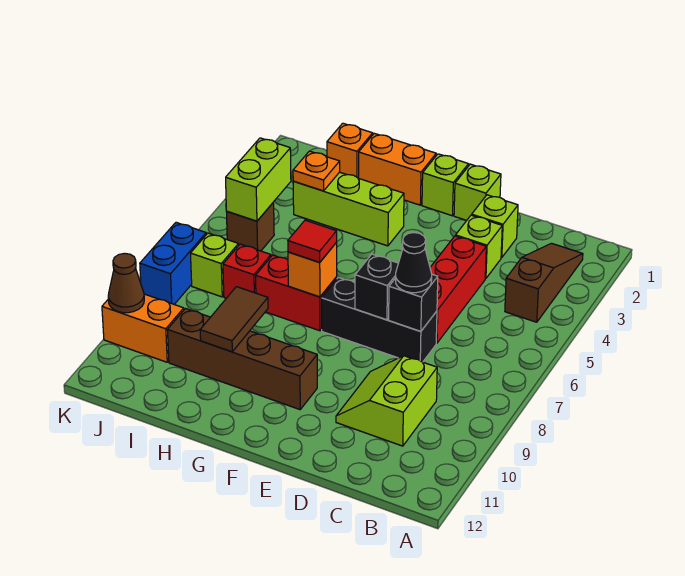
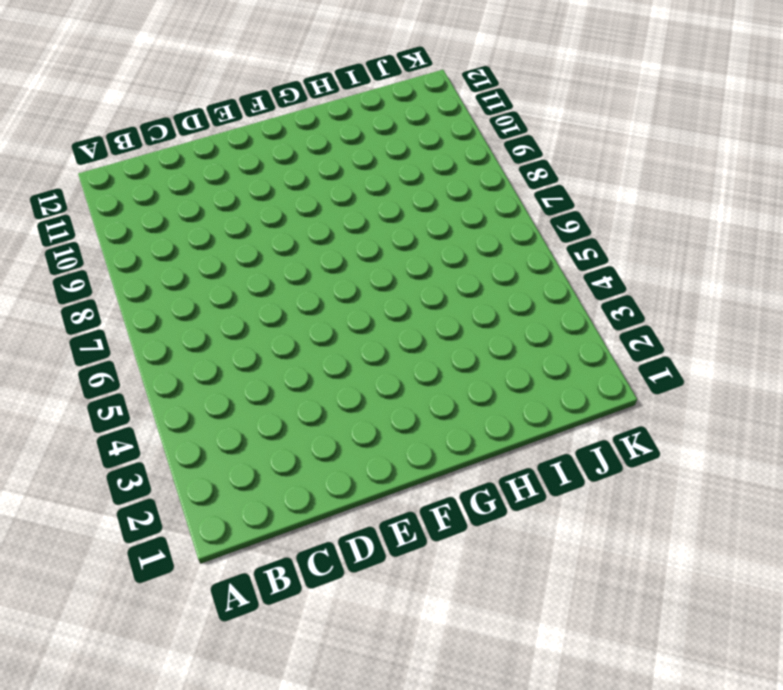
none -> brown 1x3 slope [505,243,583,322]
none -> lime 2x2 slope [336,356,437,446]
none -> lime 1x1 brick [472,195,518,258]

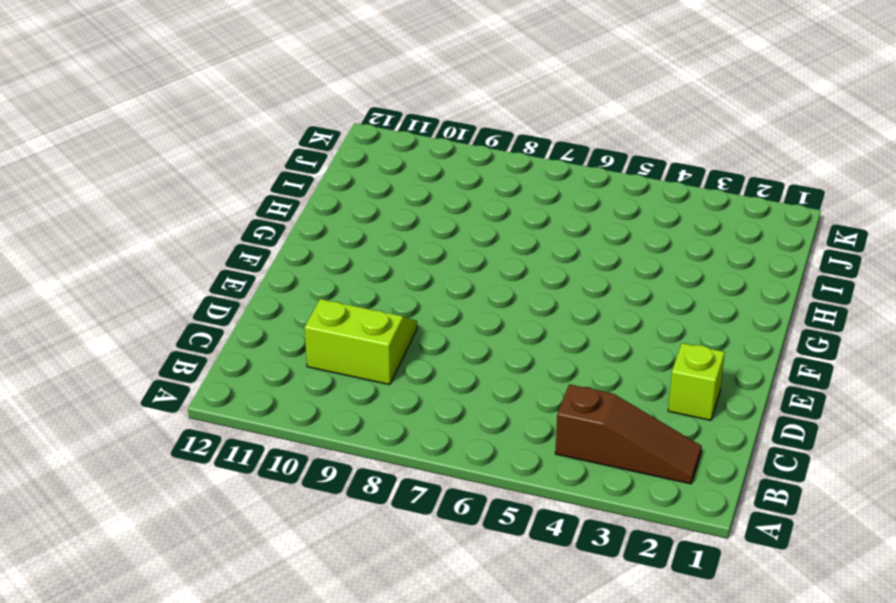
none -> lime 1x1 brick [456,215,502,279]
none -> red 1x3 brick [430,236,486,343]
none -> black 1x3 brick [322,277,437,362]

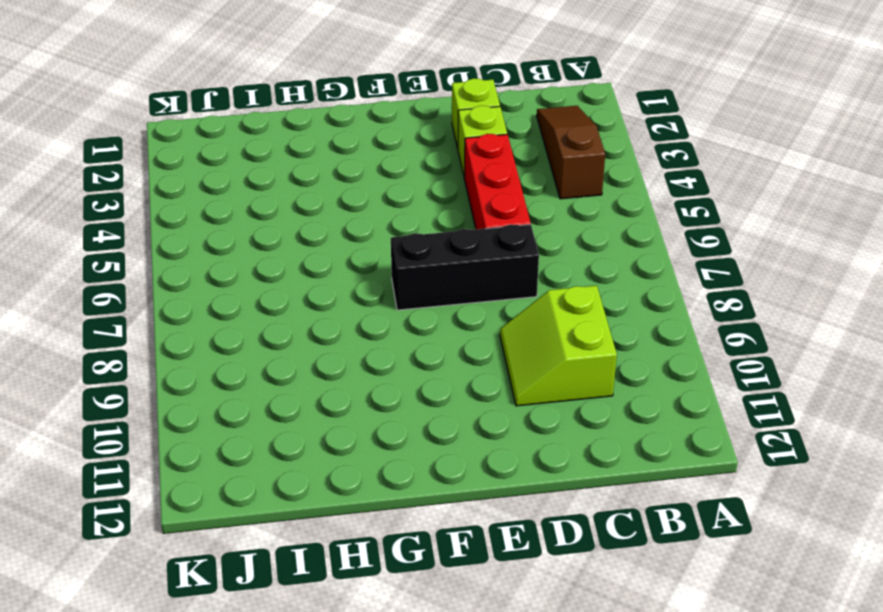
none -> lime 1x1 brick [454,164,501,220]
none -> lime 1x1 brick [422,154,469,216]
none -> brown 1x4 brick [168,309,317,410]

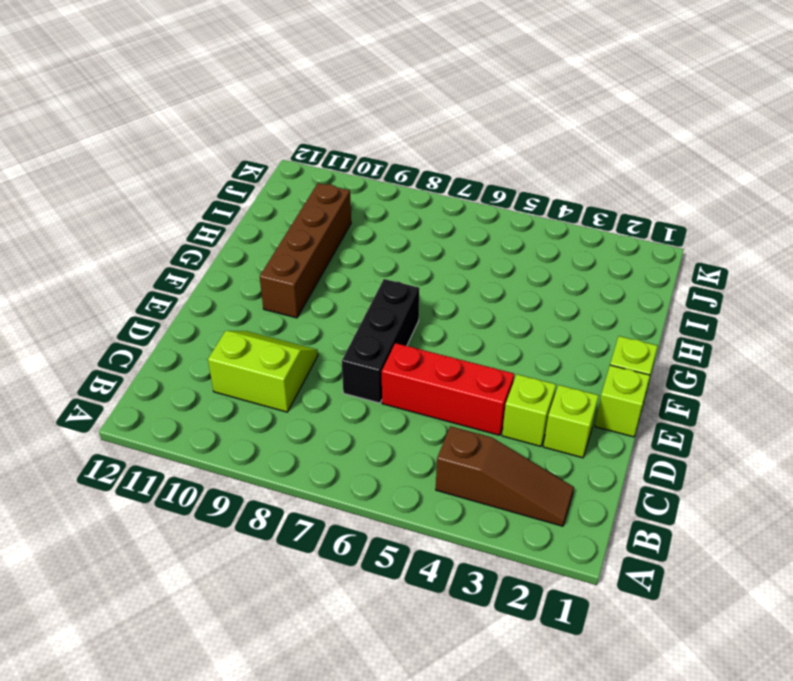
none -> orange 1x2 brick [358,133,436,205]
none -> lime 1x3 brick [293,172,404,246]
none -> red 1x2 brick [256,255,337,331]

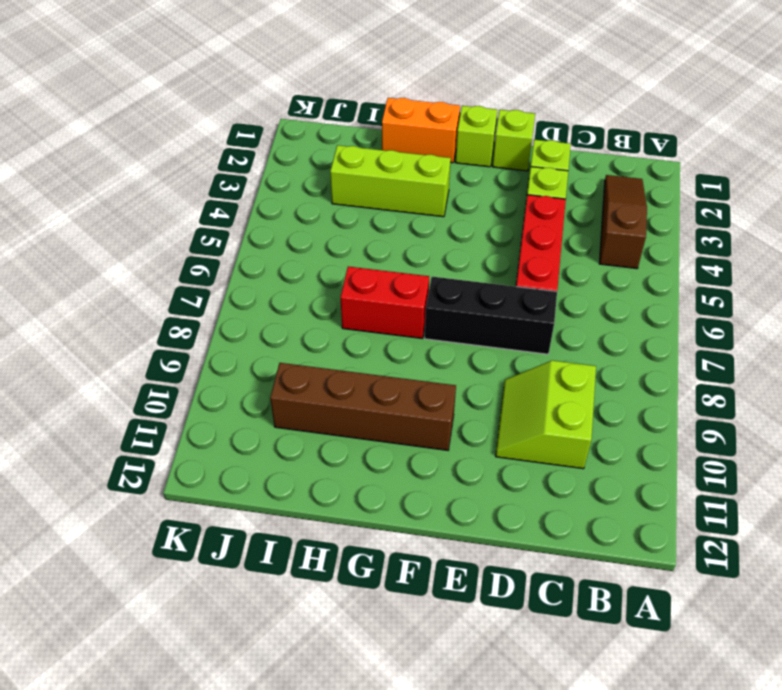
none -> orange 1x1 brick [327,123,373,178]
none -> red 1x1 brick [223,244,271,298]
none -> brown 1x1 brick [227,202,274,251]

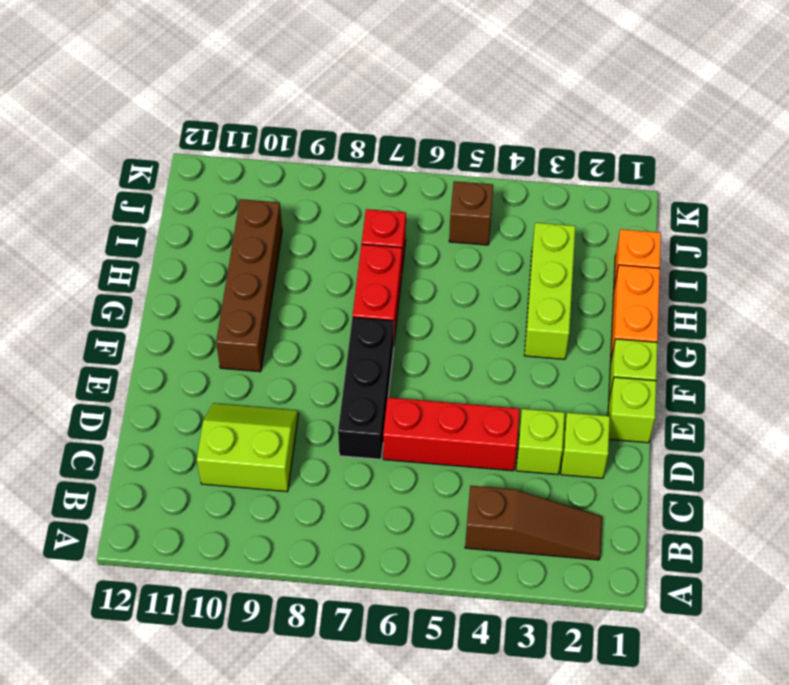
none -> lime 1x1 brick [191,233,238,297]
none -> orange 1x2 brick [102,294,184,362]
none -> blue 1x2 brick [140,222,206,304]

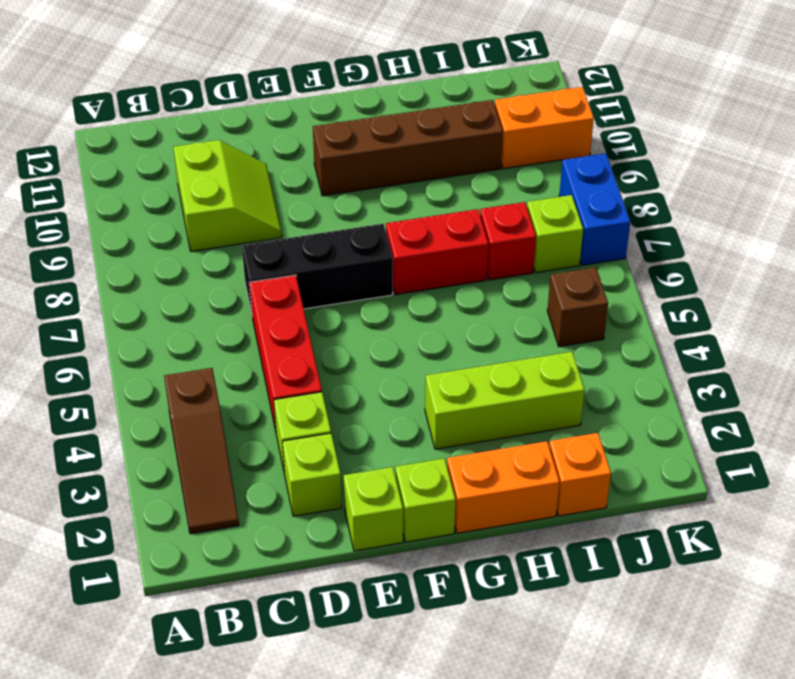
none -> black 1x1 brick [389,274,438,331]
none -> black 1x1 brick [355,254,398,320]
none -> orange 1x1 brick [288,243,337,297]

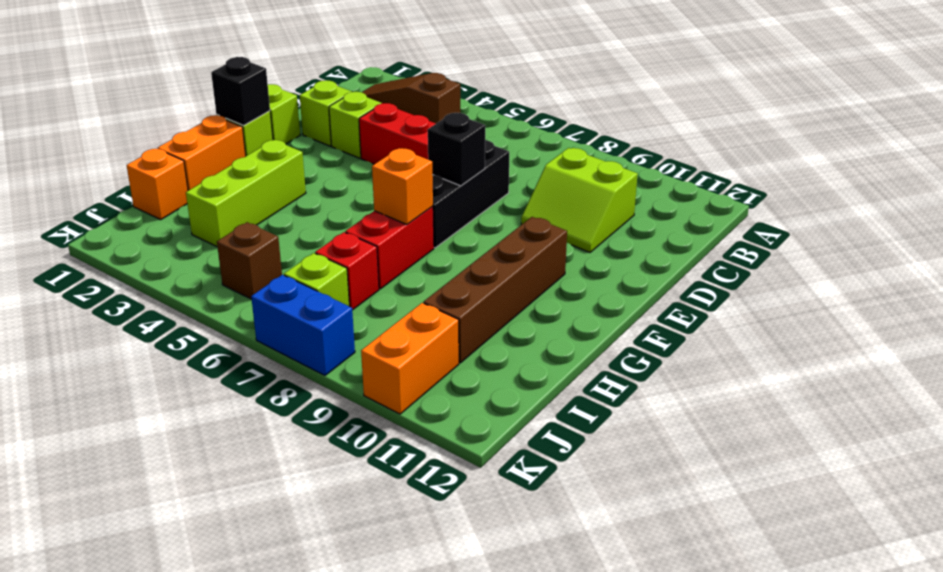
black 1x1 brick [211,57,270,126] -> black 1x1 brick moved to [389,274,438,331]
none -> brown 1x2 tile [200,287,268,352]
none -> orange 1x1 plate [293,151,340,191]
none -> lime 1x2 brick [226,138,291,221]

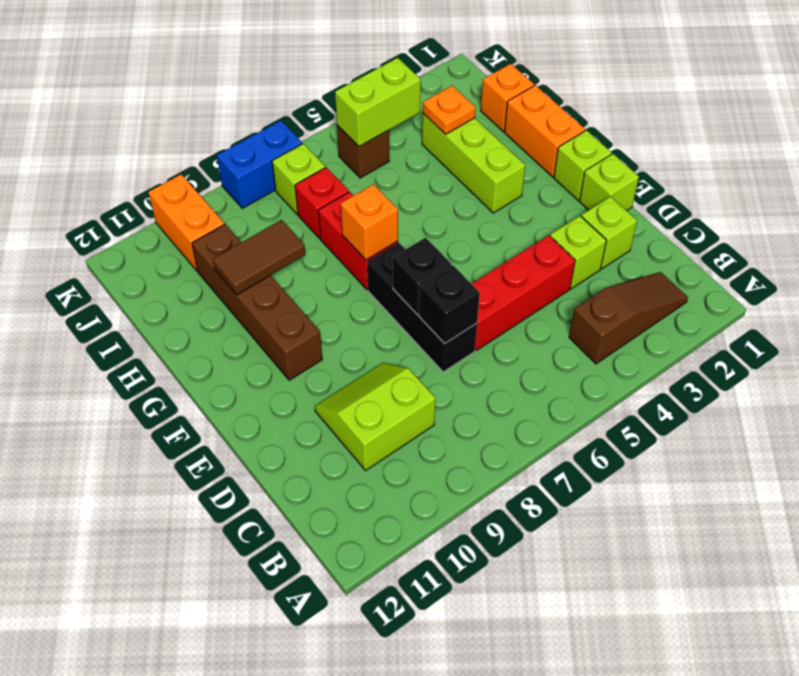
none -> brown 1x1 cone [108,253,144,313]
none -> black 1x1 cone [396,233,432,293]
none -> red 1x1 tile [288,220,337,262]

